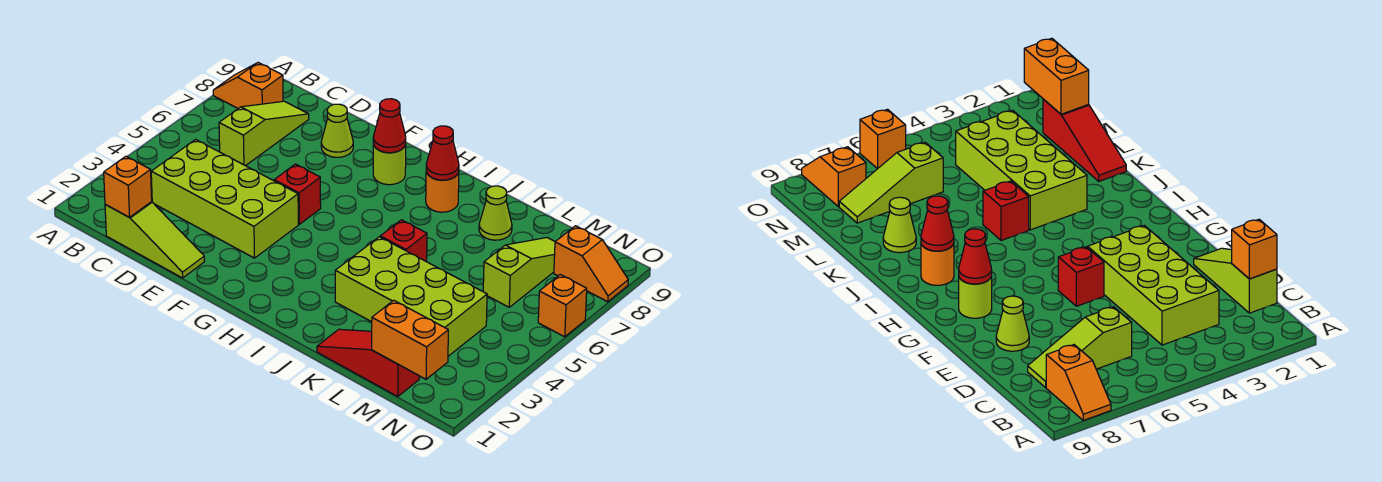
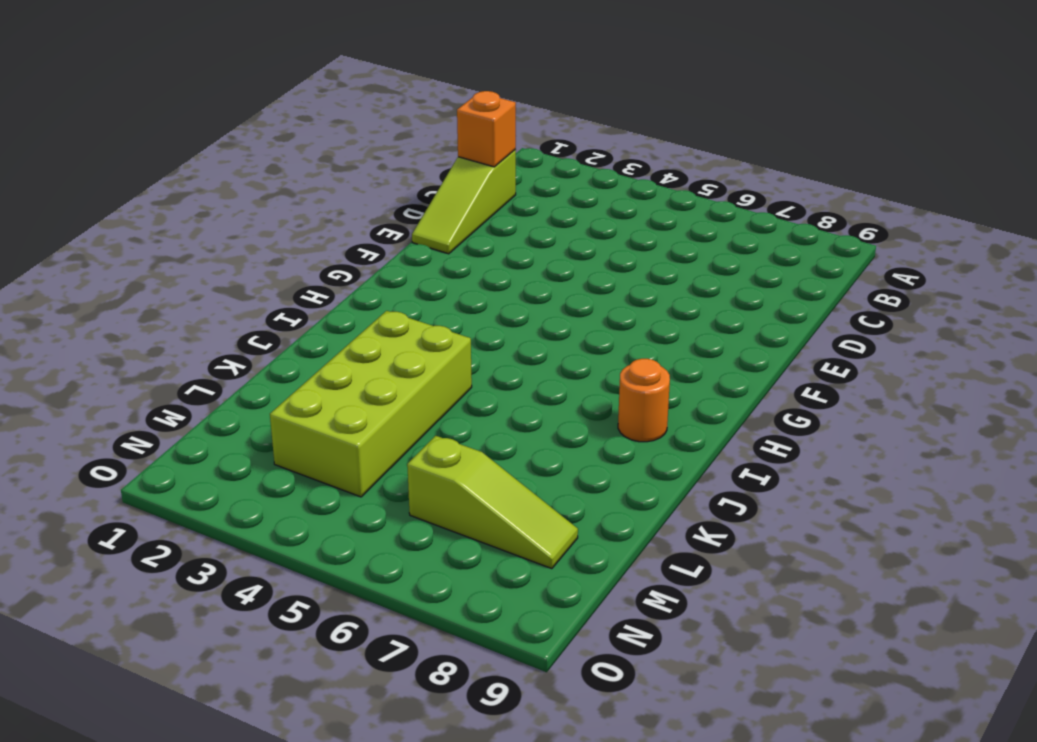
none -> orange 1x2 slope [213,63,283,108]
none -> lime 2x4 brick [151,139,298,258]
none -> lime 1x3 slope [219,101,309,166]

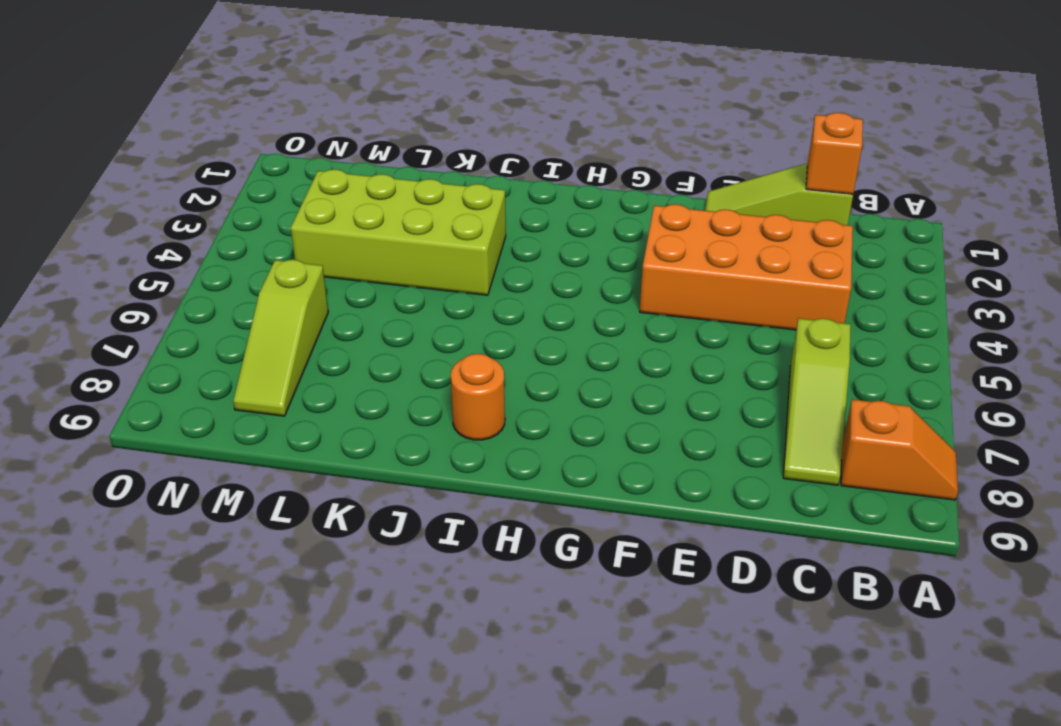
orange 2x4 brick [640,204,853,330] -> lime 2x4 brick [151,139,298,258]
none -> lime 1x1 cone [321,104,353,157]
none -> red 1x1 brick [274,164,321,224]
none -> lime 1x1 round brick [373,144,406,185]

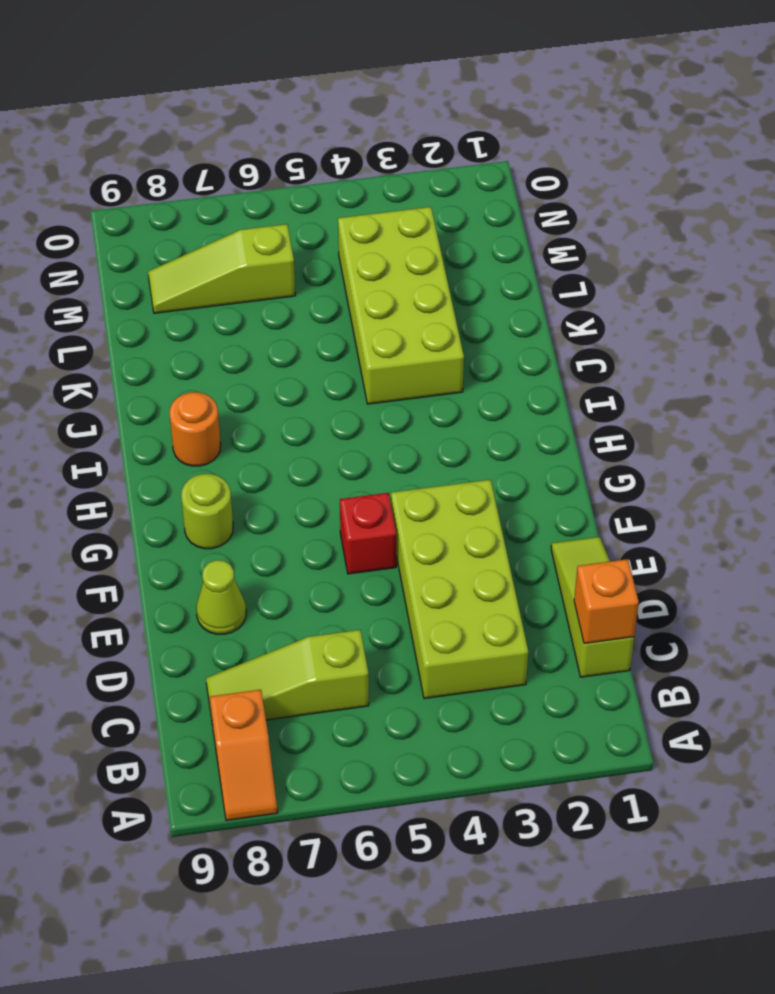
none -> red 1x1 brick [380,220,427,262]
none -> red 1x3 slope [317,329,419,397]
none -> lime 1x1 cone [479,186,512,240]

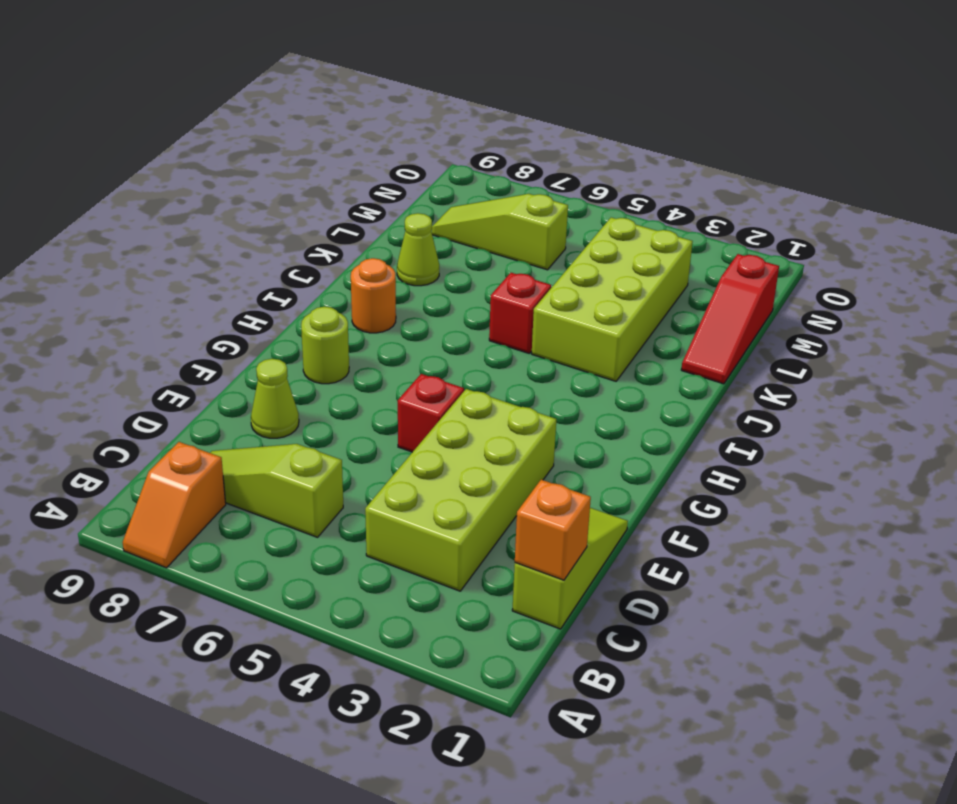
none -> orange 1x2 slope [554,226,628,302]
none -> orange 1x1 brick [538,275,587,337]
none -> red 1x1 cone [373,99,406,153]

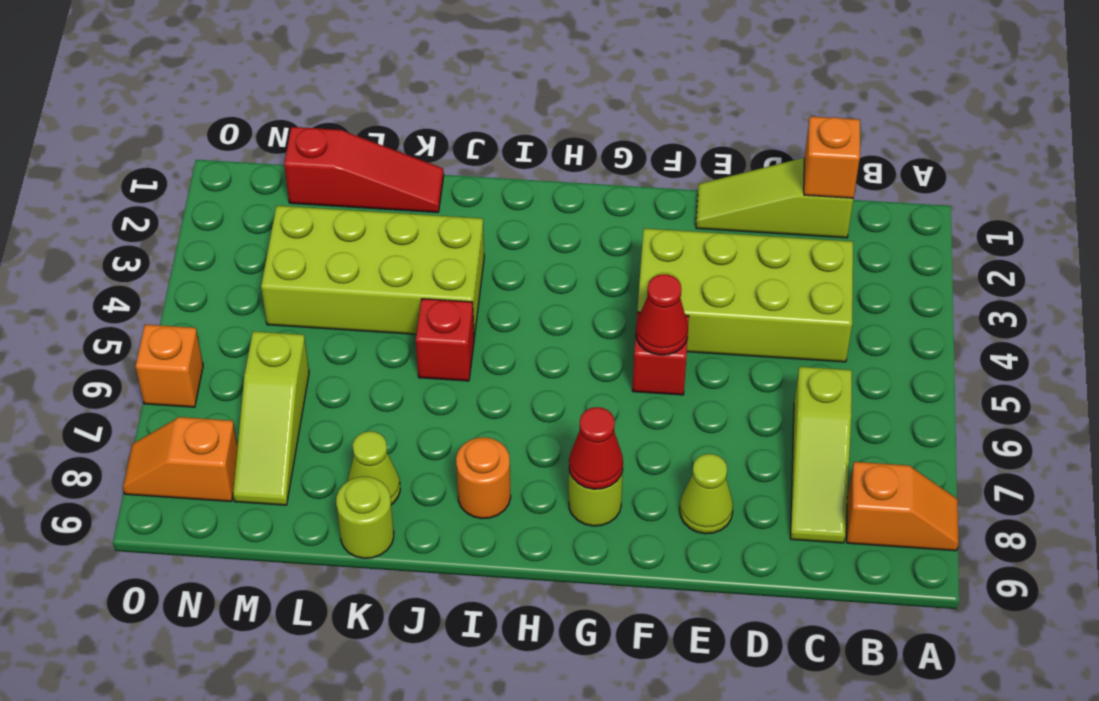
red 1x1 cone [636,274,688,355] -> red 1x1 cone moved to [426,126,459,180]
lime 1x1 round brick [336,477,394,558] -> none
none -> orange 1x2 brick [372,300,448,379]

